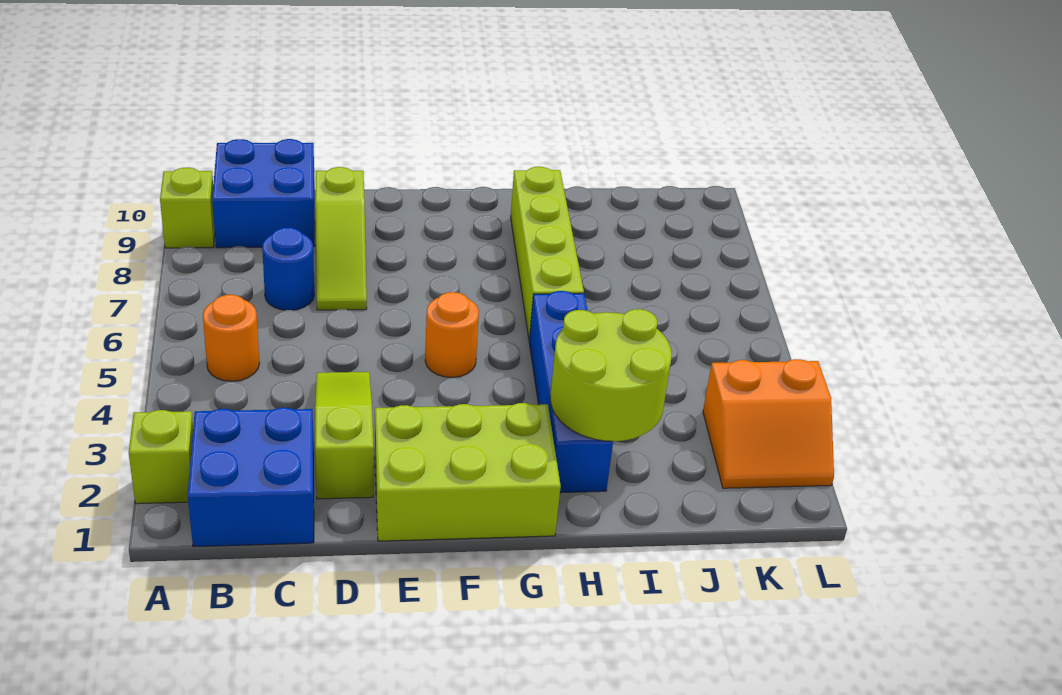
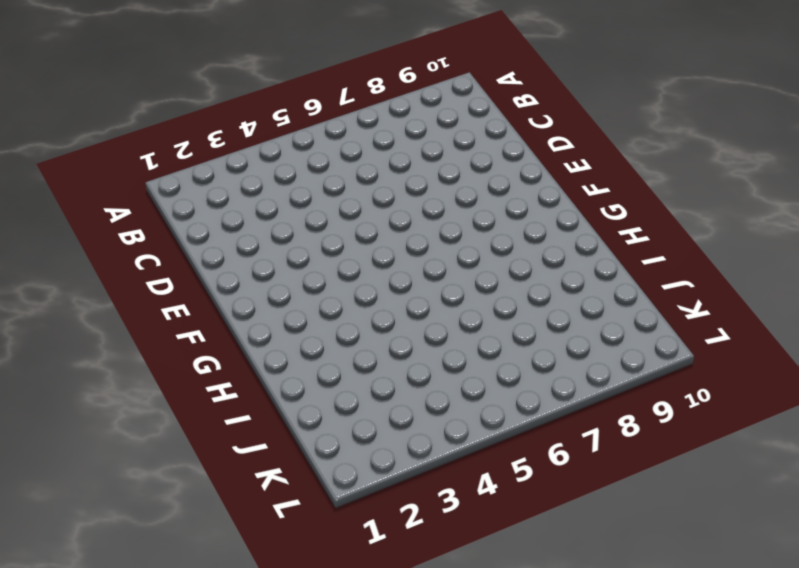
none -> lime 1x1 brick [129,410,193,504]
none -> lime 1x1 brick [160,168,215,248]
none -> blue 2x2 brick [188,408,314,547]

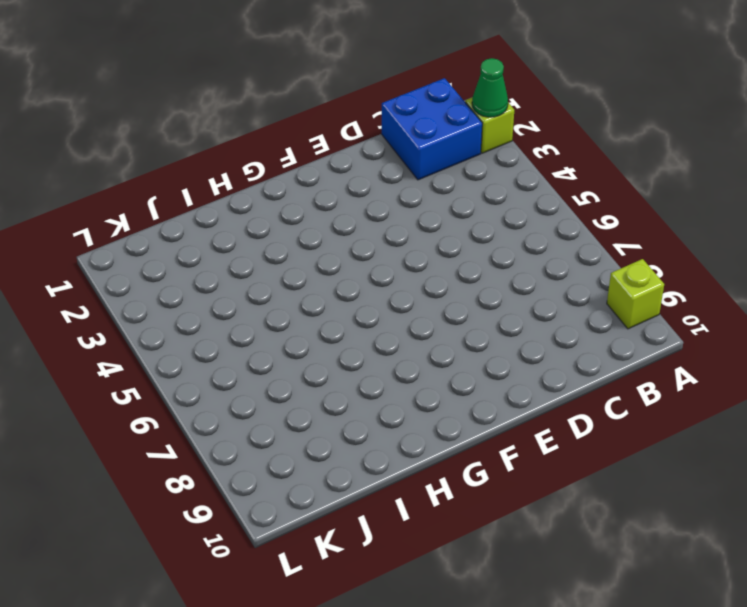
green 1x1 cone [472,58,508,117] -> none
none -> orange 1x1 round brick [203,295,259,381]
none -> blue 2x2 brick [212,139,315,248]
none -> blue 1x1 round brick [262,228,314,310]

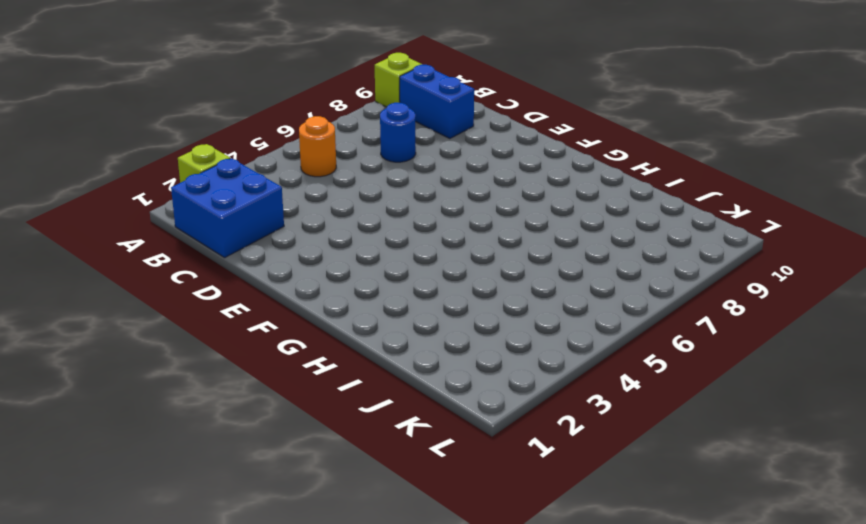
blue 1x2 brick [400,65,474,139] -> blue 2x2 brick [212,139,315,248]
none -> lime 1x3 slope [315,372,374,499]
none -> lime 1x3 slope [316,167,367,310]
none -> lime 2x3 brick [375,403,561,541]

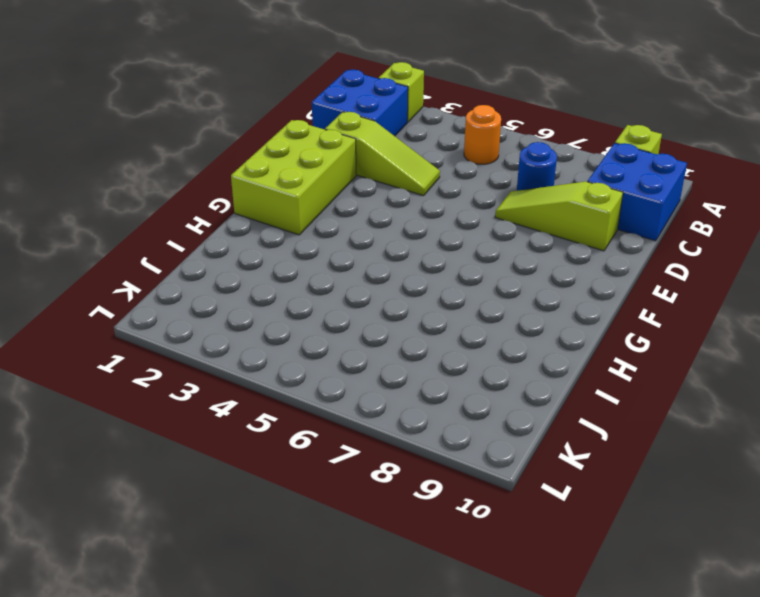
none -> orange 1x1 round brick [425,292,479,378]
none -> blue 1x4 brick [529,291,613,493]
none -> lime 1x4 brick [511,167,584,340]

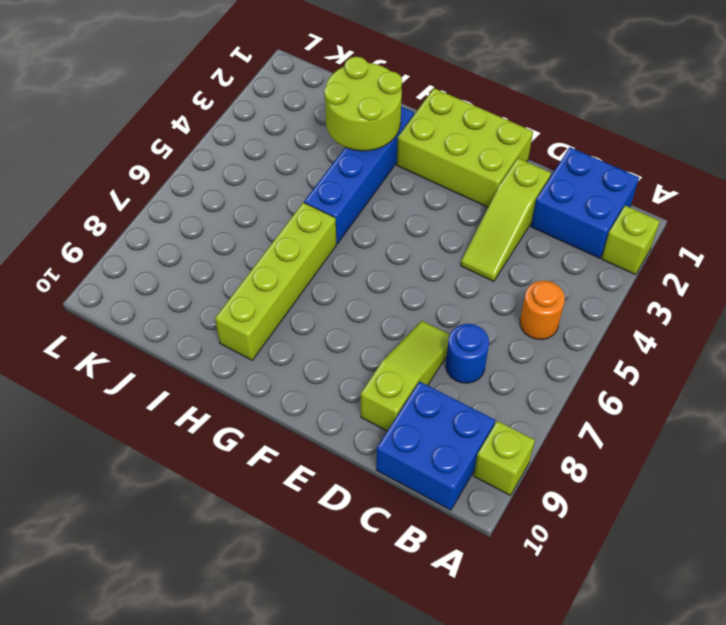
none -> orange 1x1 round brick [425,292,479,378]
none -> orange 2x2 slope [703,359,834,488]

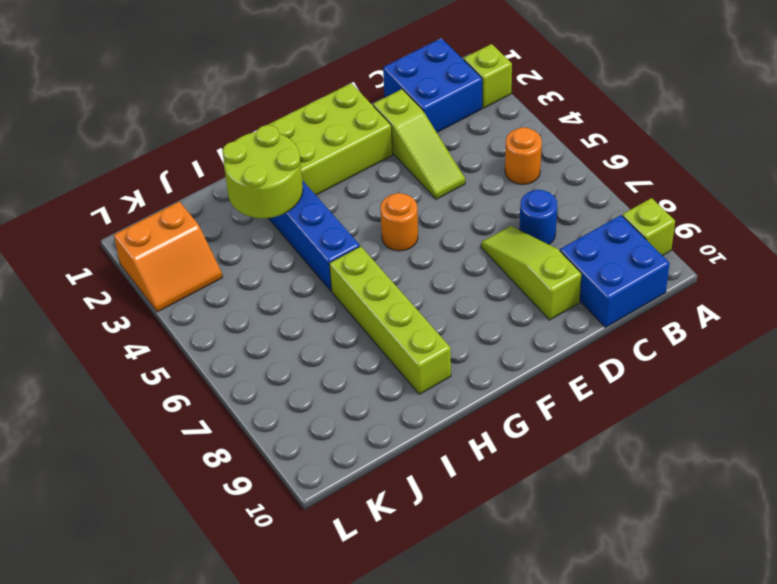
orange 2x2 slope [114,202,223,312] -> orange 2x2 slope turned to [703,359,834,488]

